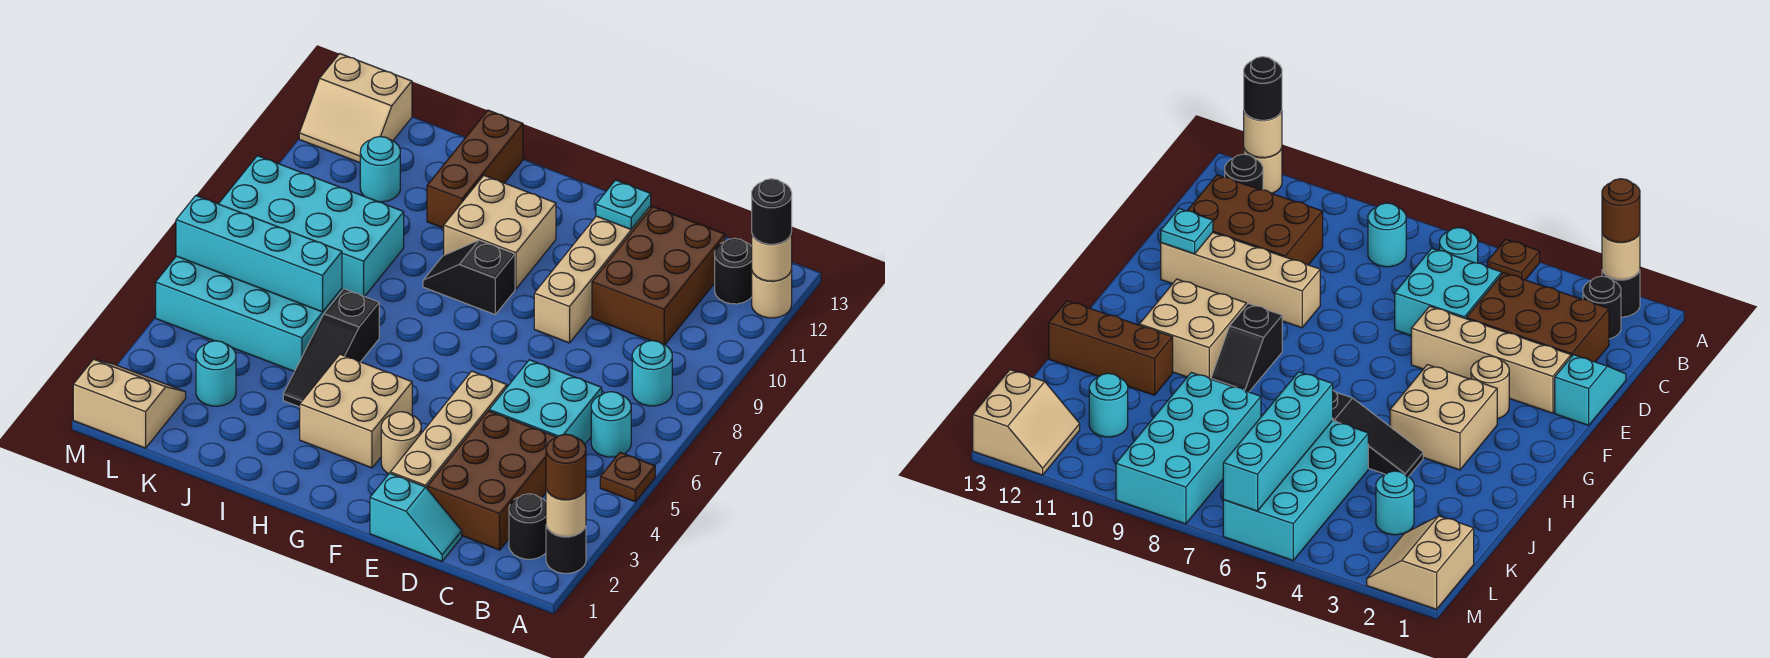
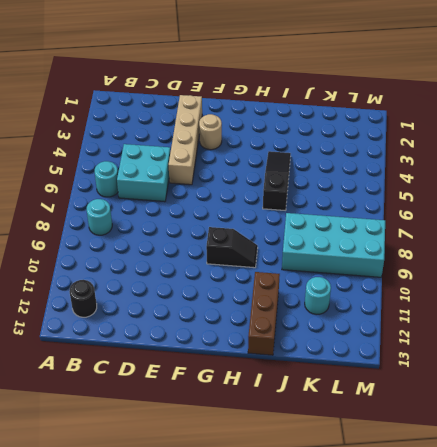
none -> black 1x1 round brick [546,526,586,573]
none -> brown 1x1 plate [600,452,655,502]
none -> tan 1x1 round brick [752,269,792,318]
none -> black 1x1 round brick [509,494,546,559]

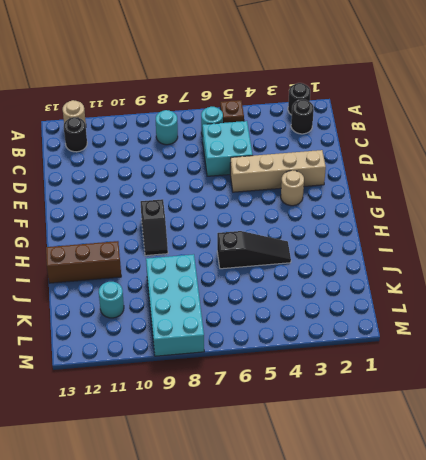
none -> brown 2x3 brick [427,411,557,550]
none -> brown 2x3 brick [592,207,725,345]
none -> cyan 1x2 slope [370,473,462,561]
none -> tan 1x4 brick [534,206,651,343]

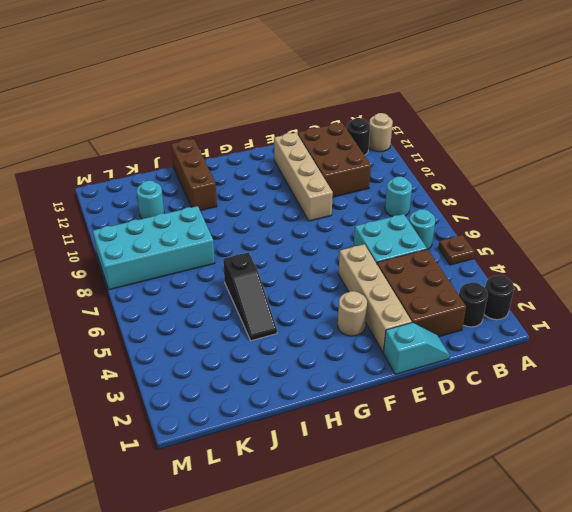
none -> tan 2x2 brick [300,354,412,468]
none -> black 1x2 slope [423,240,515,314]
none -> tan 2x2 brick [444,176,556,289]
none -> cyan 2x4 brick [156,256,342,371]

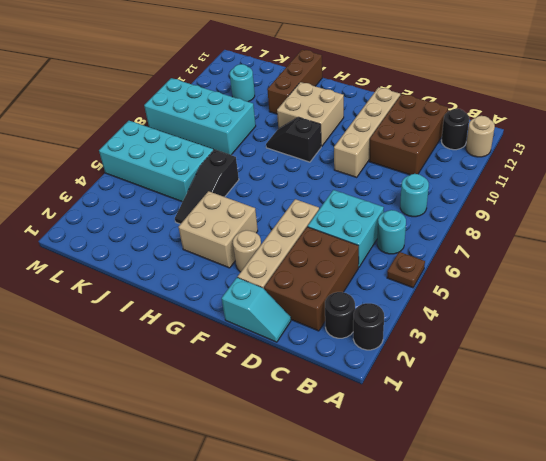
none -> cyan 1x1 round brick [196,341,236,406]
none -> tan 2x2 slope [73,359,186,448]
none -> tan 2x2 slope [299,53,412,163]
none -> tan 1x1 round brick [546,489,586,537]

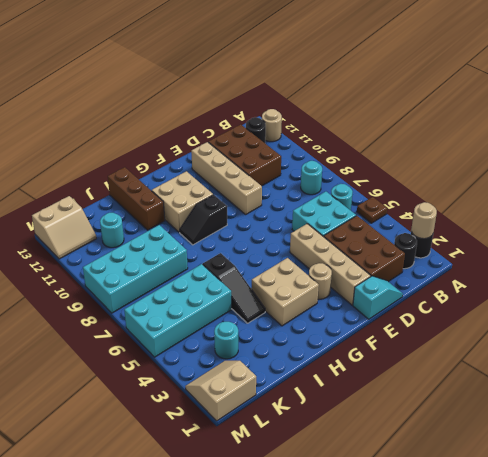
none -> tan 1x1 round brick [752,232,792,281]
none -> cyan 1x1 plate [596,180,651,229]
none -> cyan 1x4 brick [176,196,342,312]
none -> brown 1x1 round brick [546,434,586,500]

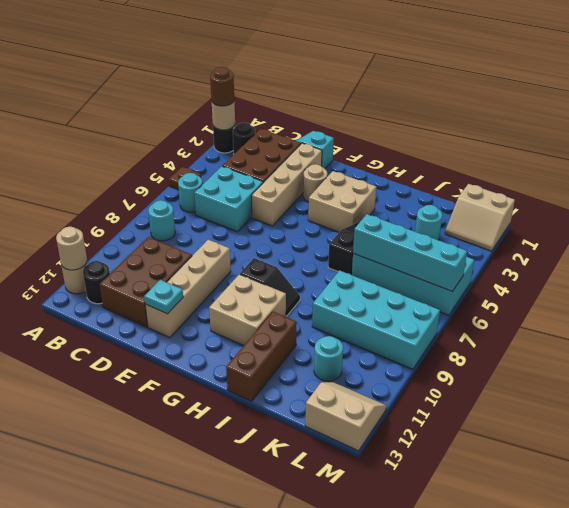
none -> black 1x1 round brick [752,179,792,244]

